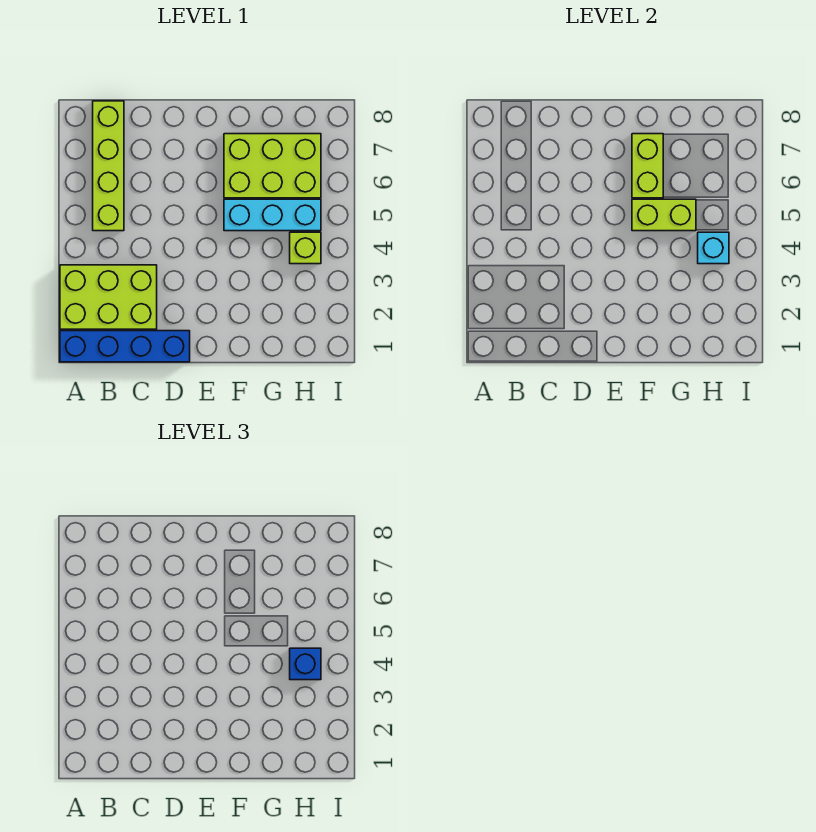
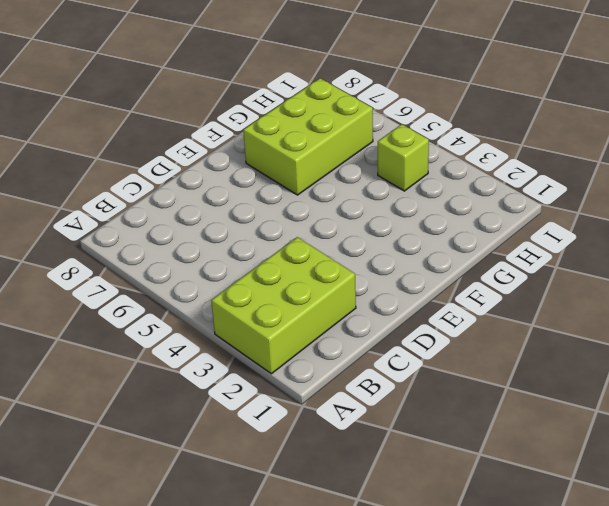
none -> blue 1x4 brick [60,331,190,362]
none -> lime 1x4 brick [93,101,124,231]

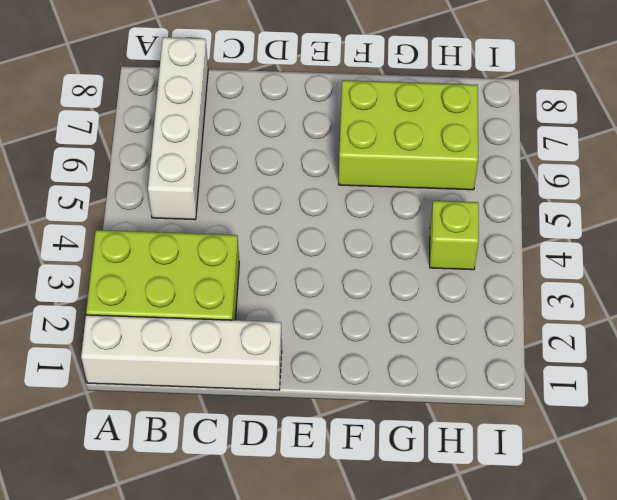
white 1x4 brick [81,315,282,390] -> blue 1x4 brick [60,331,190,362]
white 1x4 brick [148,37,208,220] -> lime 1x4 brick [93,101,124,231]
none -> cyan 1x3 brick [224,199,321,231]
none -> lime 1x2 brick [632,199,696,231]

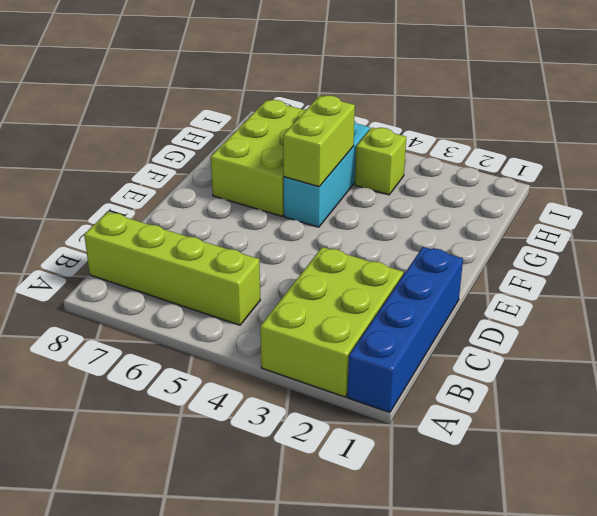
none -> lime 1x2 brick [632,134,663,198]
none -> cyan 1x1 brick [698,232,729,264]

